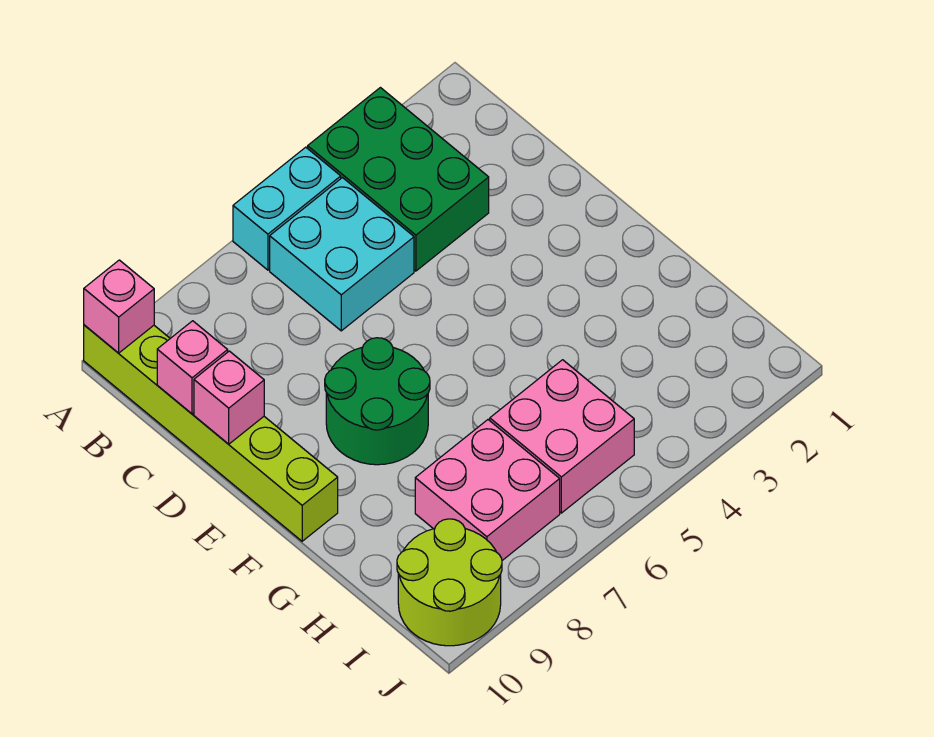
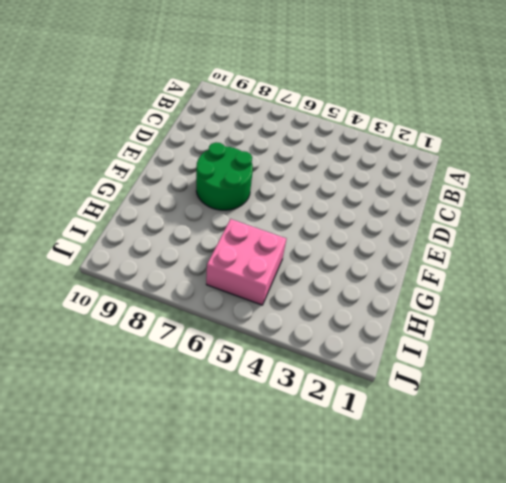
none -> green 2x3 brick [308,88,489,271]
none -> cyan 1x2 brick [233,147,341,270]

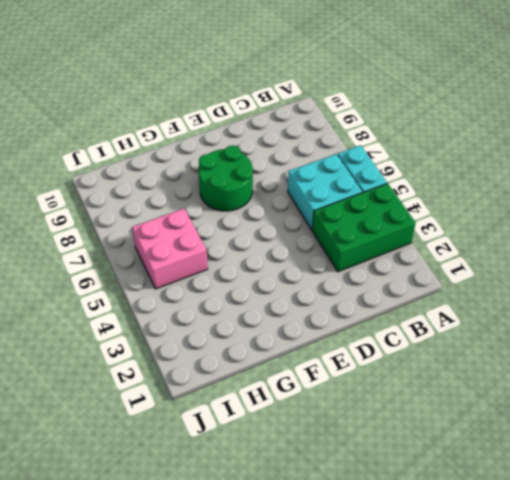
none -> lime 1x6 brick [84,325,338,541]
none -> pink 2x2 brick [415,420,560,560]

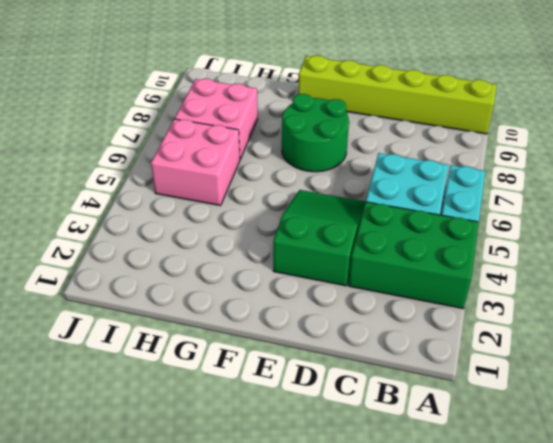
green 2x3 slope [273,190,366,286] -> none
none -> lime 2x2 round brick [397,519,502,646]
none -> pink 1x1 brick [84,260,154,353]

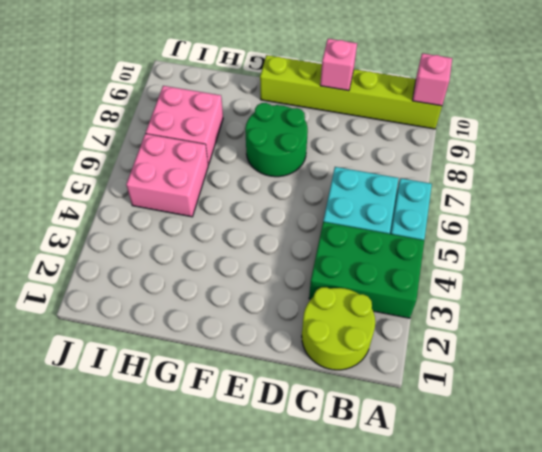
lime 2x2 round brick [302,287,375,370] -> lime 2x2 round brick moved to [397,519,502,646]
none -> pink 1x1 brick [157,321,228,414]

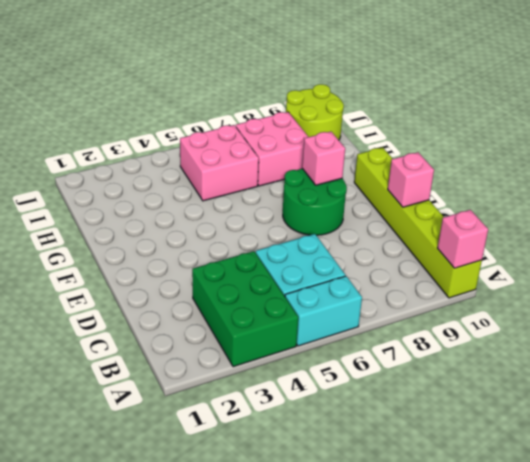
pink 1x1 brick [302,132,345,185] -> pink 1x1 brick moved to [157,321,228,414]

